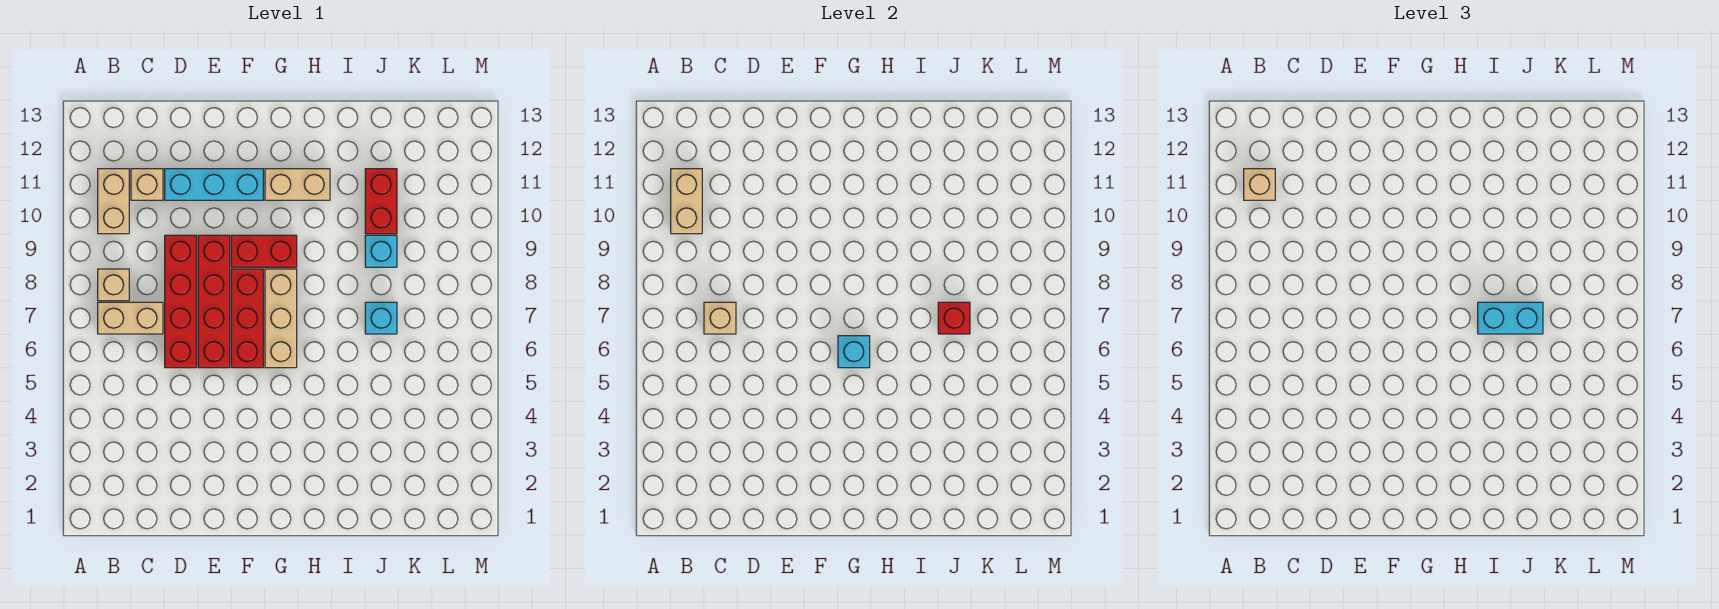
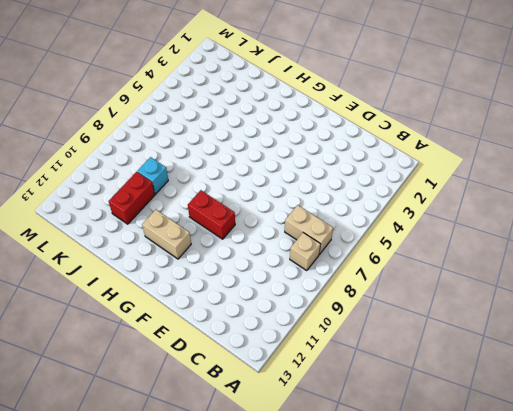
none -> tan 1x2 brick [98,169,129,234]
none -> tan 1x1 brick [131,169,163,200]
none -> red 1x4 brick [165,235,196,368]

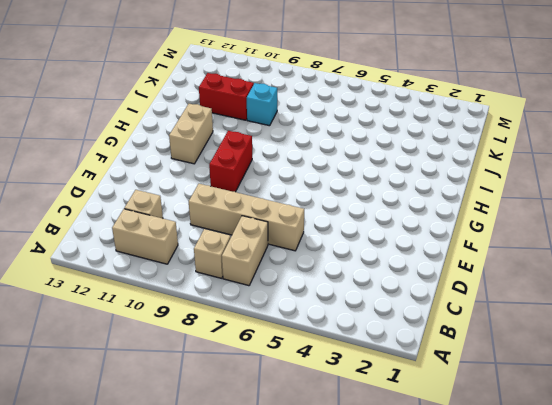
tan 1x4 brick [189,184,304,251] -> red 1x4 brick [165,235,196,368]
none -> cyan 1x3 brick [165,169,263,200]
none -> red 1x4 brick [198,235,230,368]
none -> red 1x3 brick [231,269,263,368]

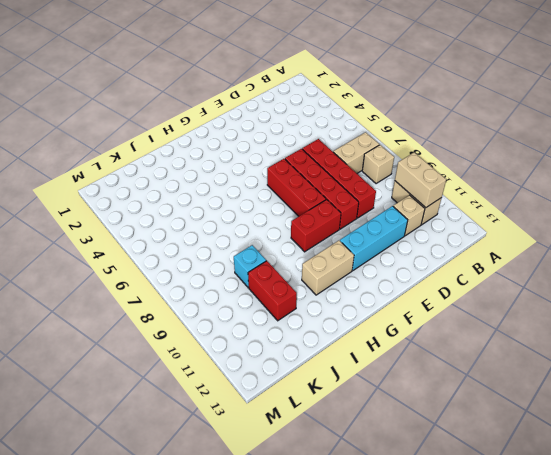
none -> tan 1x3 brick [265,269,297,368]
none -> cyan 1x1 brick [365,302,397,334]
none -> tan 1x1 brick [704,302,736,334]

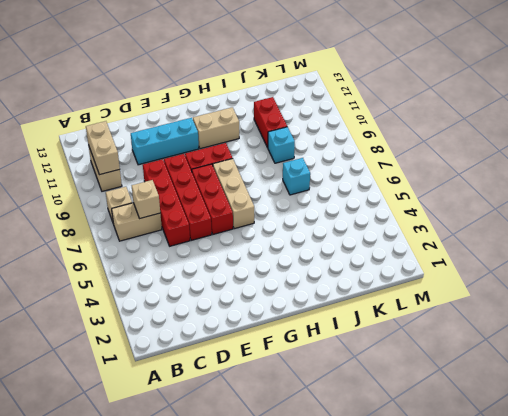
none -> tan 1x1 brick [131,169,163,200]
none -> cyan 1x1 brick [838,336,870,368]
none -> red 1x1 brick [938,302,970,334]

